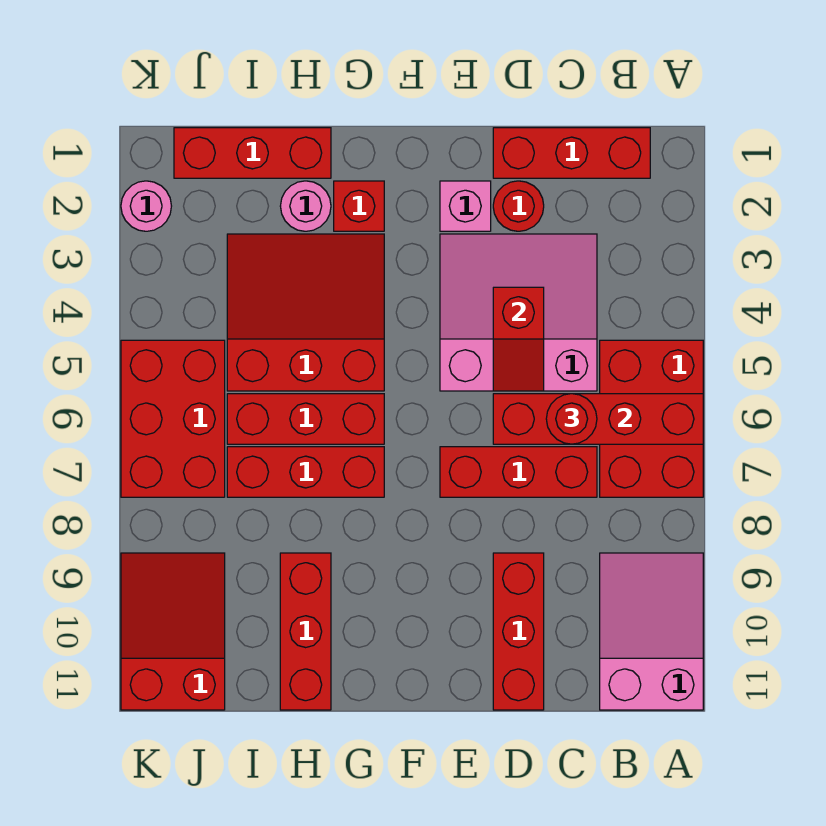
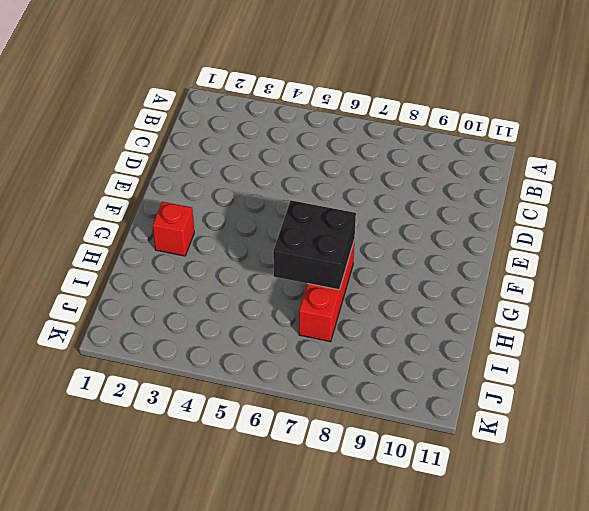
black 2x2 brick [273,200,356,290] -> none
none -> red 2x3 brick [600,340,703,497]
none -> pink 2x3 slope [600,553,703,710]
none -> red 1x3 brick [493,128,650,178]

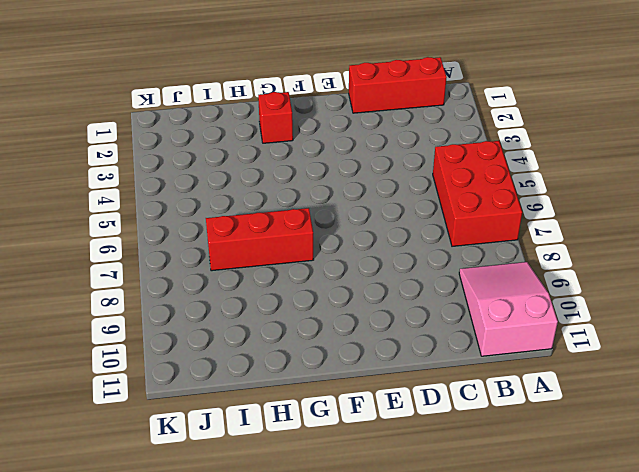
none -> pink 3x3 slope [440,234,597,391]
none -> red 1x3 brick [440,447,597,497]
none -> red 1x1 round brick [493,181,544,231]

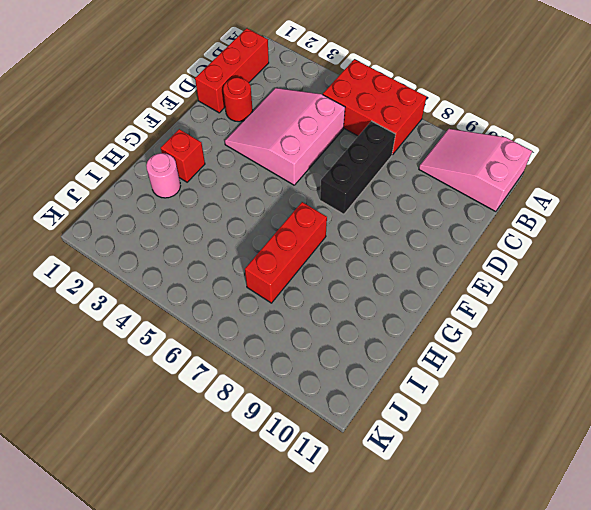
black 1x3 brick [320,121,395,214] -> red 1x3 brick [440,447,597,497]
none -> red 1x3 brick [493,553,544,710]
none -> pink 1x1 brick [440,181,491,231]
none -> red 3x3 slope [227,234,384,391]

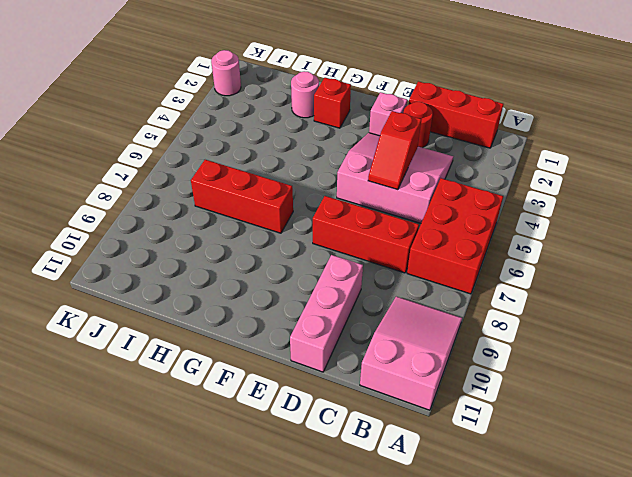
pink 1x3 brick [290,255,363,372] -> red 1x3 brick [493,553,544,710]
none -> red 3x3 slope [227,234,384,391]
none -> red 1x3 brick [227,394,384,444]
none -> red 1x3 brick [174,128,331,178]

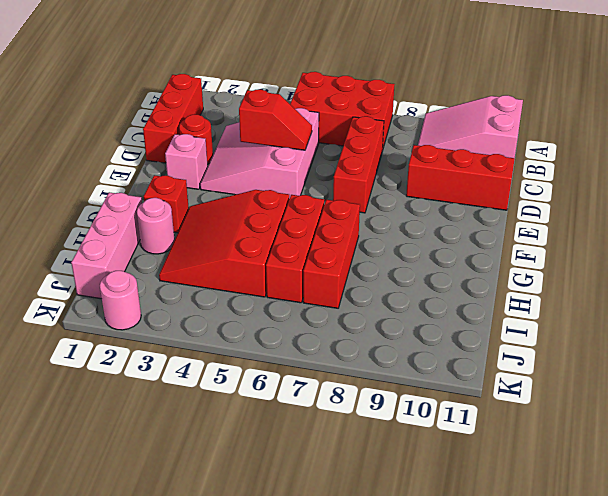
pink 1x3 brick [71,192,142,299] -> red 1x3 brick [174,128,331,178]
none -> red 1x3 brick [280,553,331,710]
none -> red 2x3 brick [121,340,225,497]
none -> red 2x3 slope [121,553,225,710]

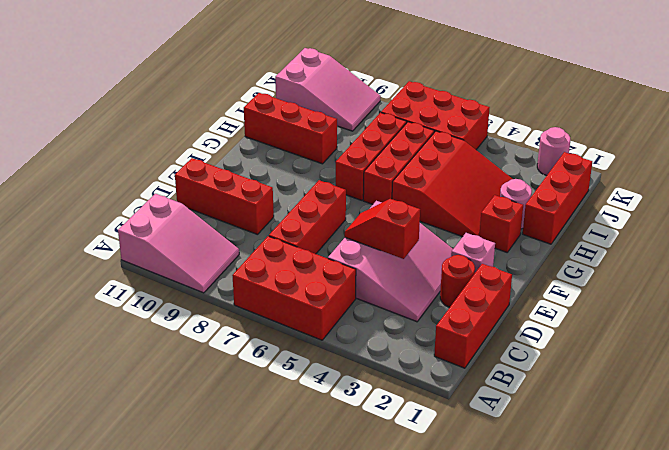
pink 2x3 slope [275,48,381,131] -> red 2x3 slope [121,553,225,710]
none -> red 1x4 brick [493,394,703,444]
none -> red 1x1 round brick [546,394,597,444]

